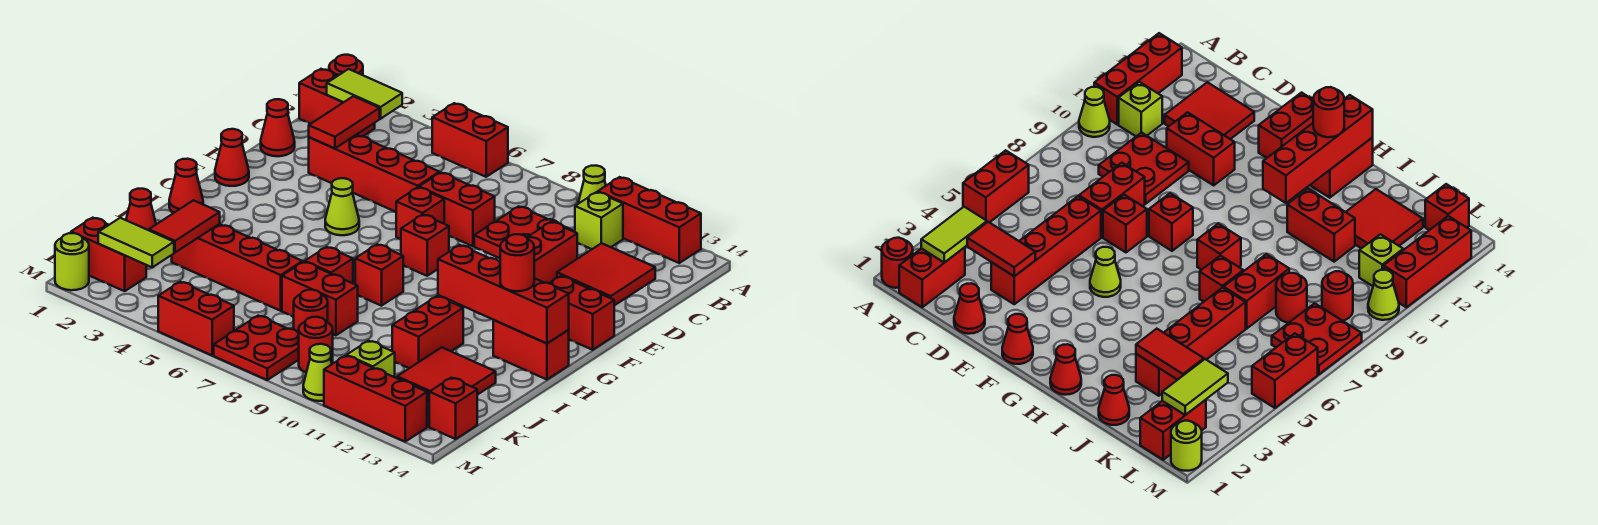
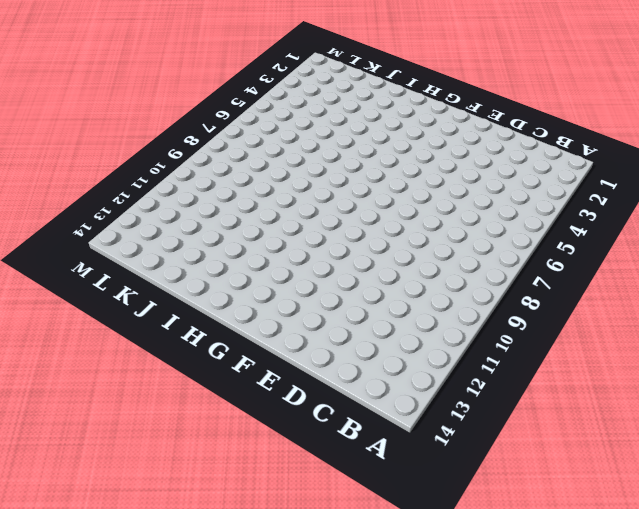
none -> red 1x1 round brick [329,55,363,76]
none -> red 1x2 brick [432,103,508,177]
none -> lime 1x1 cone [578,166,606,204]
none -> red 1x3 brick [598,177,701,263]

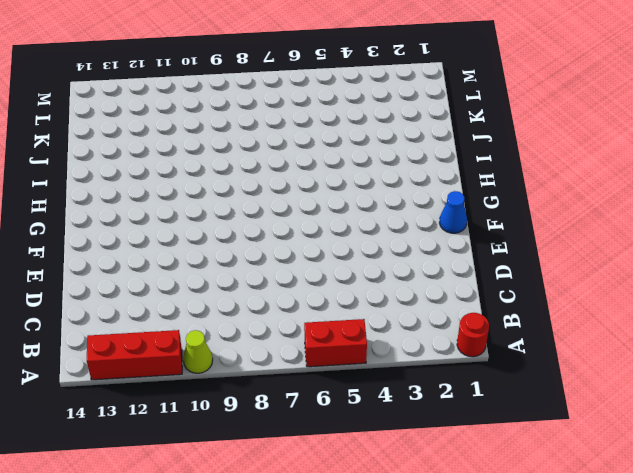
blue 1x1 cone [440,191,467,233] -> red 1x1 cone [215,129,249,186]
none -> red 1x2 brick [299,69,375,136]
none -> lime 1x1 brick [575,192,623,249]
none -> red 2x2 plate [474,206,572,258]
none -> red 2x2 tile [557,243,655,306]

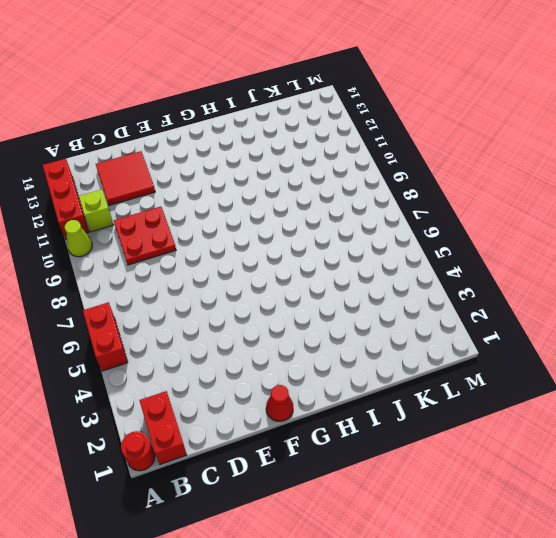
none -> red 1x1 cone [261,99,295,156]
none -> red 1x4 brick [309,135,439,212]
none -> red 1x2 brick [419,173,495,246]
none -> red 1x2 brick [527,222,577,283]

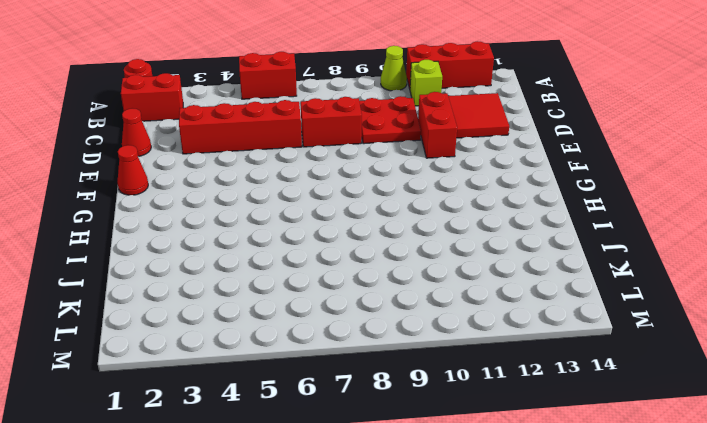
none -> red 1x1 brick [396,187,444,239]
none -> lime 1x1 cone [325,178,359,235]
none -> red 1x1 brick [401,214,449,276]
none -> red 1x2 brick [550,276,614,350]

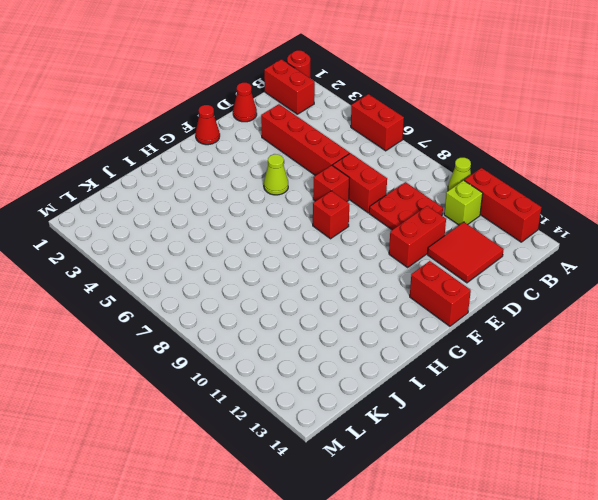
none -> red 1x1 cone [169,159,203,213]
none -> red 1x1 brick [355,244,403,306]
none -> red 1x2 brick [493,320,569,380]
none -> red 1x1 brick [305,247,353,283]

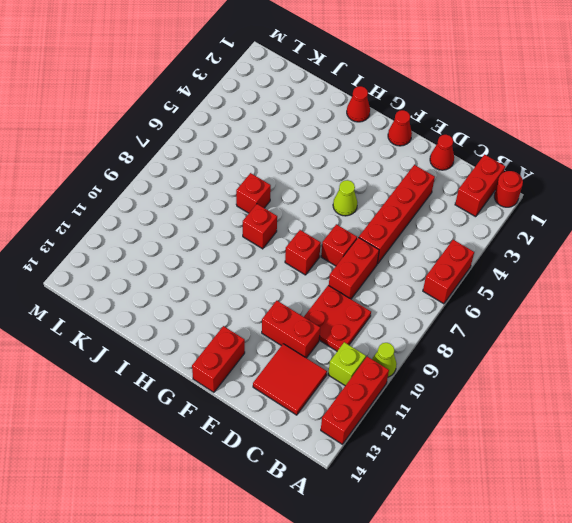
none -> red 1x2 brick [493,320,569,380]
none -> red 1x2 brick [392,296,463,368]
none -> red 1x1 cone [126,189,156,230]
none -> red 1x4 brick [172,224,302,311]

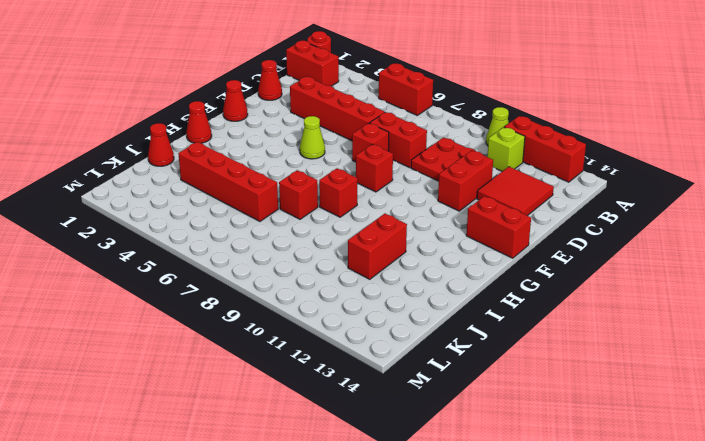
none -> red 1x2 brick [493,320,569,380]
none -> red 1x2 brick [282,262,358,335]
none -> red 2x2 tile [397,347,496,402]
none -> red 1x1 round brick [294,290,328,334]

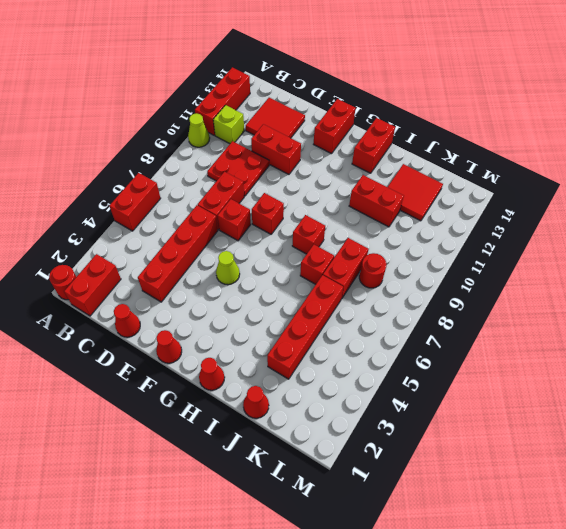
none -> red 1x2 brick [71,218,146,291]
none -> red 2x2 plate [214,316,299,380]
none -> red 1x1 round brick [299,317,333,372]
none -> lime 1x1 brick [347,341,395,377]

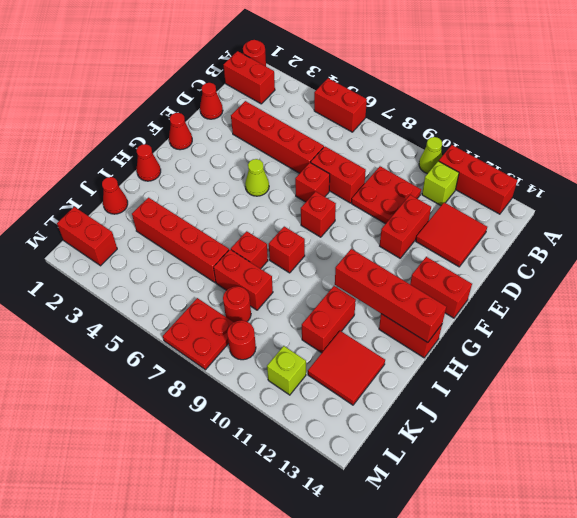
none -> red 1x1 brick [429,378,477,439]
none -> lime 1x1 round brick [55,233,89,290]
none -> red 1x2 brick [158,282,234,355]
none -> lime 1x1 cone [303,344,332,401]

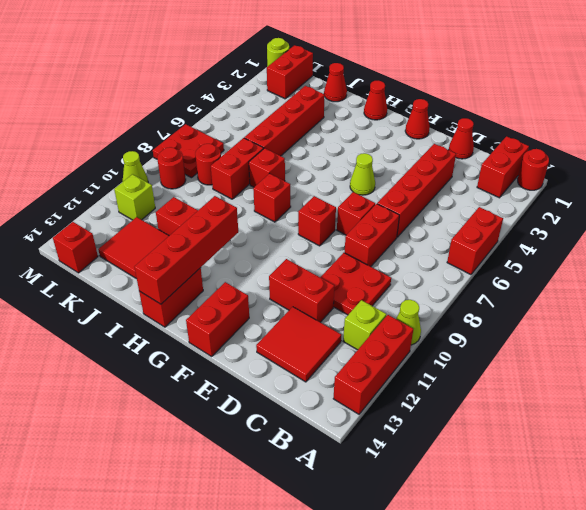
none -> red 1x2 brick [158,282,234,355]
none -> red 1x3 brick [324,356,427,441]
none -> lime 1x2 tile [327,69,402,119]
none -> red 1x2 tile [309,96,380,149]

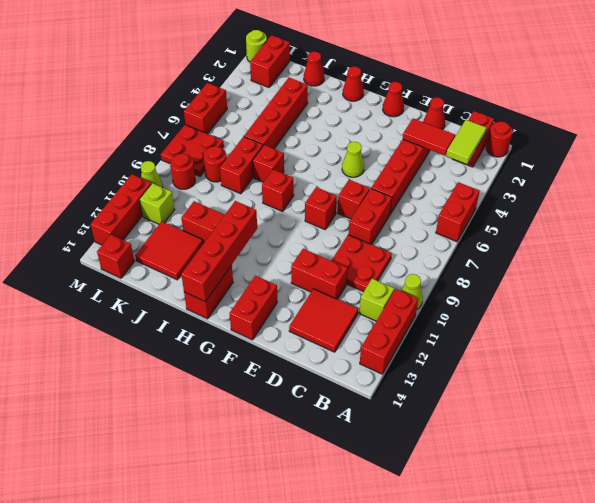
none -> red 1x2 tile [149,200,220,252]
none -> lime 1x2 tile [98,218,174,267]
none -> red 1x1 round brick [500,234,534,291]

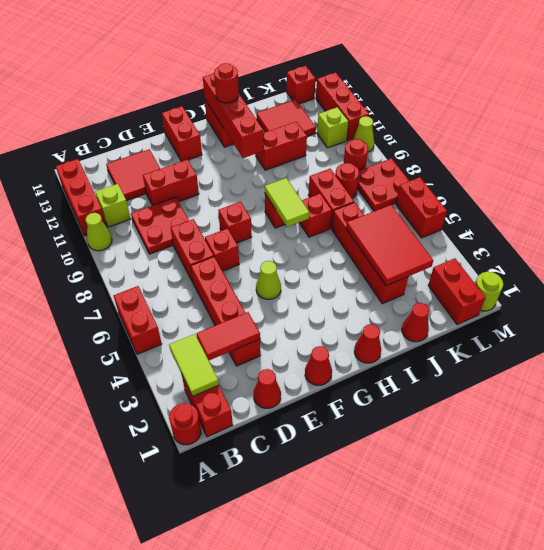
lime 1x2 tile [265,178,309,227] -> lime 1x2 tile moved to [98,218,174,267]
red 2x3 tile [346,205,433,286] -> red 1x2 tile [149,200,220,252]

